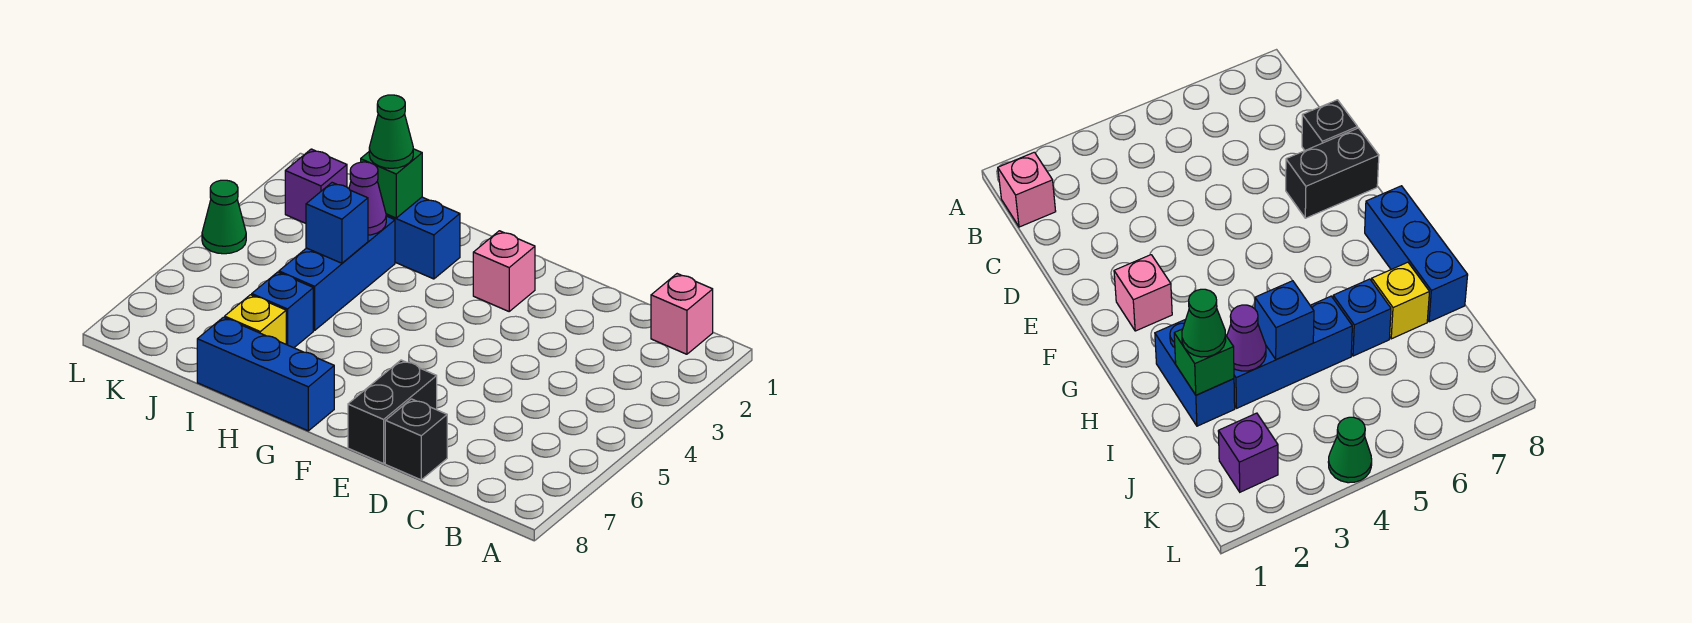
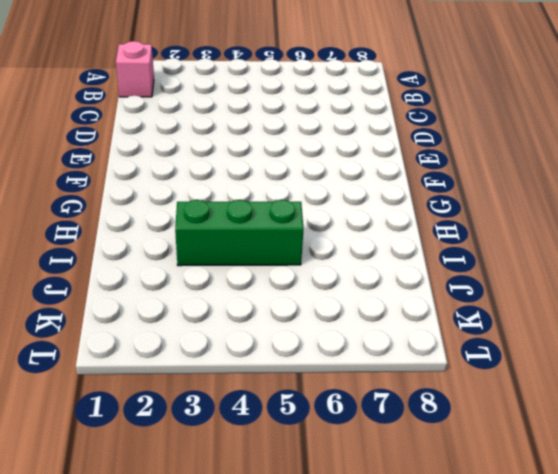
green 1x3 brick [175,200,304,266] -> blue 1x3 brick [279,216,395,330]
none -> black 1x1 brick [385,399,447,480]
none -> black 1x2 brick [348,360,437,463]
none -> pink 1x1 brick [473,231,535,311]

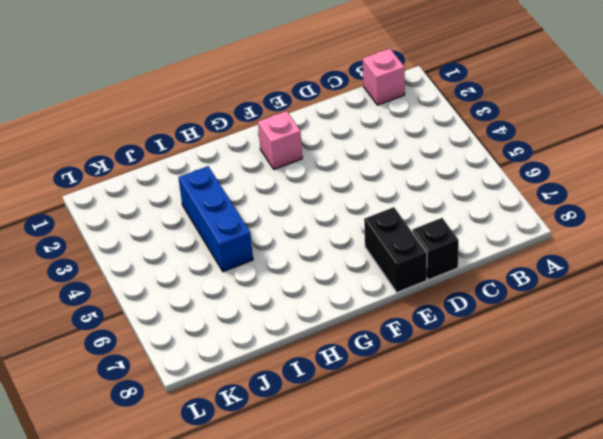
none -> blue 1x3 brick [197,317,334,431]
none -> blue 1x2 brick [386,197,460,279]
none -> blue 1x1 brick [252,272,313,348]

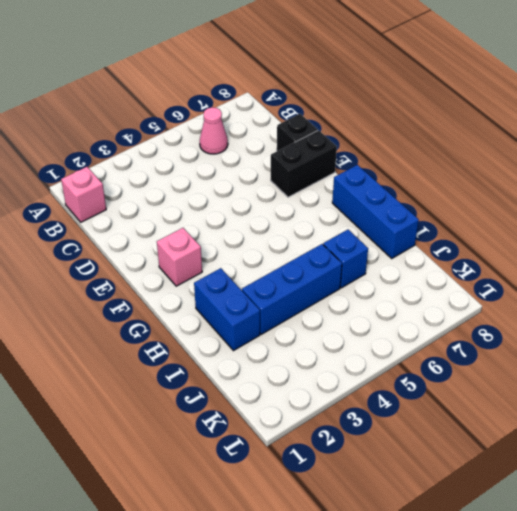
pink 1x1 cone [200,107,228,154] -> none
none -> yellow 1x1 brick [225,295,286,344]
none -> purple 1x1 brick [285,149,347,223]
none -> green 1x1 cone [202,180,246,254]

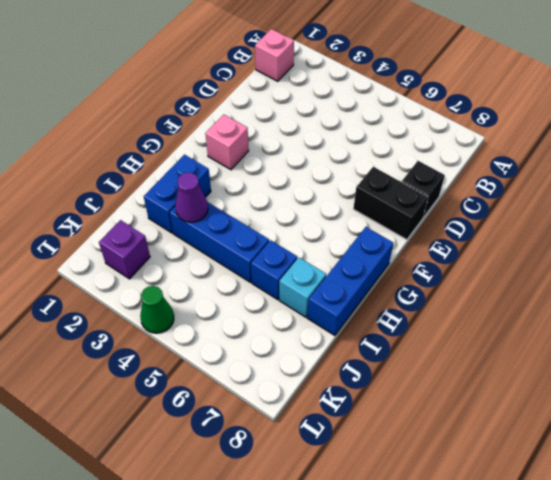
cyan 1x1 brick [279,258,326,317] -> yellow 1x1 brick [225,295,286,344]
none -> green 1x1 brick [361,149,422,218]
none -> blue 1x1 brick [306,183,368,263]
none -> green 1x1 cone [369,95,413,168]

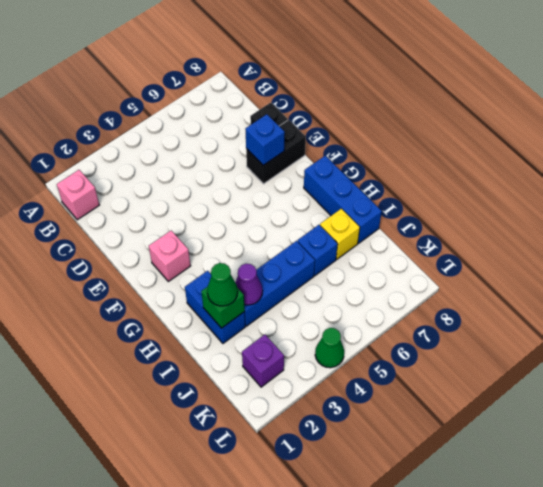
blue 1x1 brick [245,114,285,165] -> blue 1x1 brick moved to [306,183,368,263]

